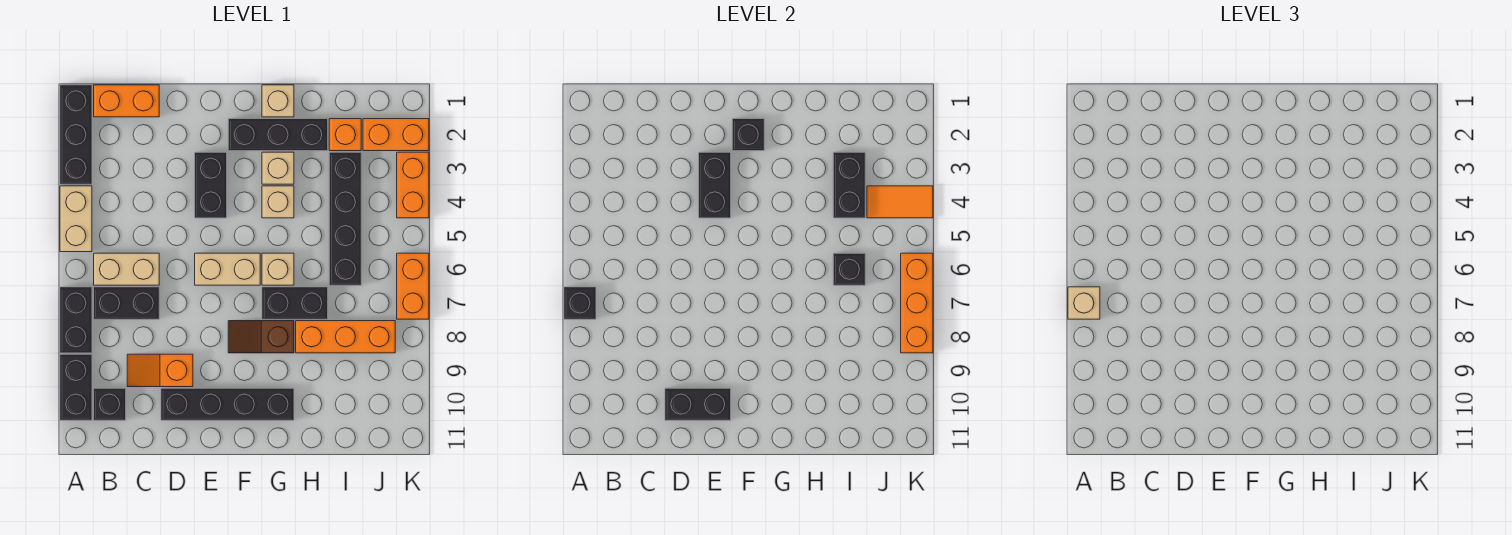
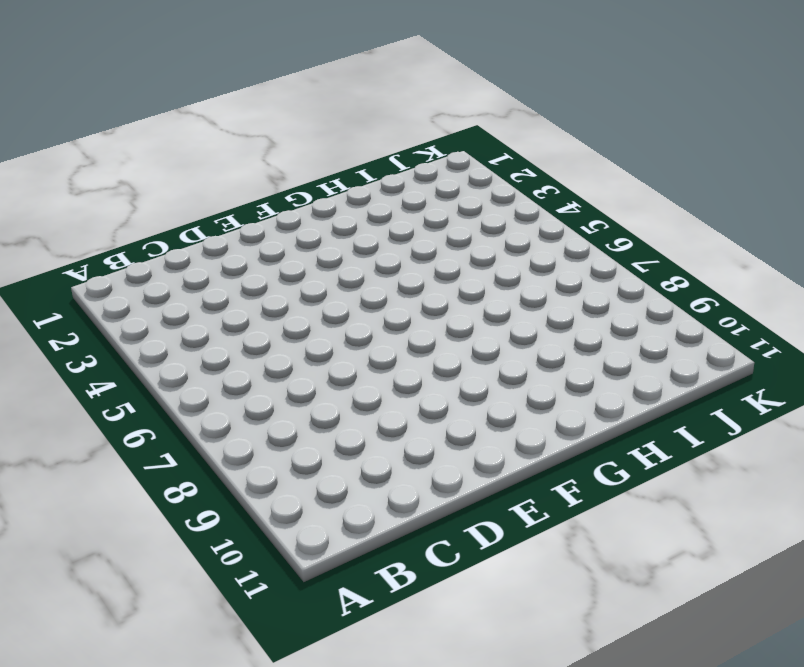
none -> black 1x3 brick [60,85,92,184]
none -> tan 1x2 brick [60,186,92,252]
none -> black 1x2 brick [60,287,92,353]
none -> black 1x2 brick [60,354,92,420]

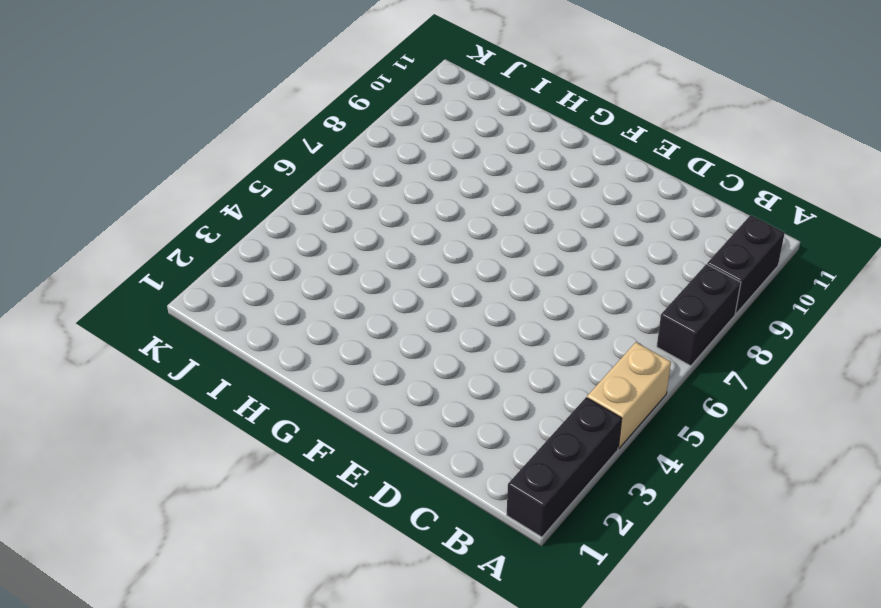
none -> orange 1x2 brick [94,85,159,117]
none -> tan 1x2 brick [94,253,159,285]
none -> black 1x2 brick [94,287,159,319]
none -> black 1x1 brick [94,388,126,420]

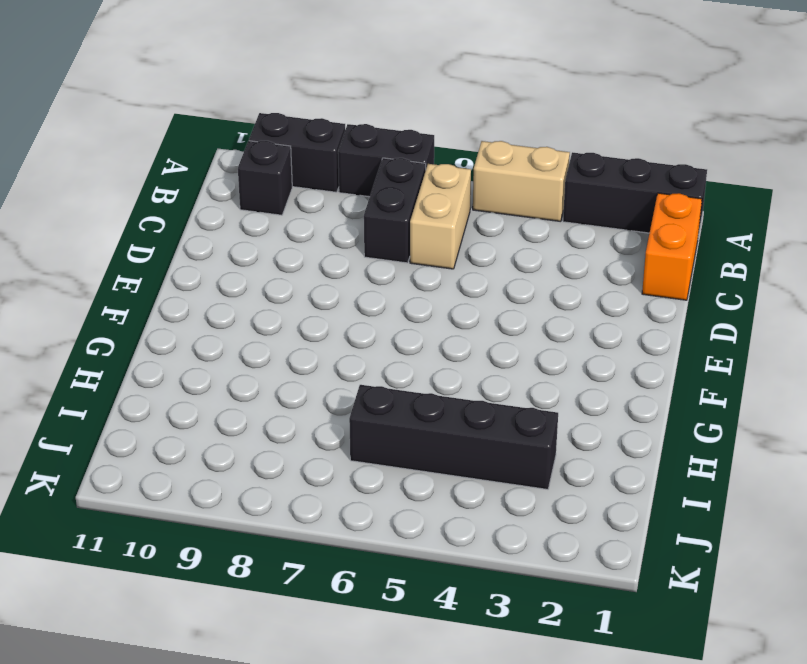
none -> orange 1x2 slope [127,354,193,387]
none -> black 1x4 brick [161,388,294,420]
none -> black 1x2 brick [195,152,227,218]
none -> tan 1x2 brick [195,253,260,285]

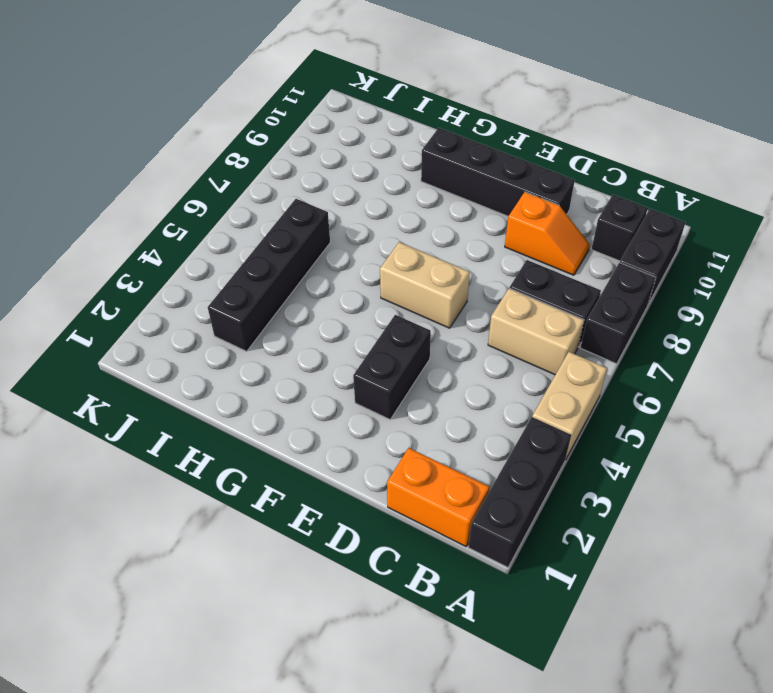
none -> black 1x3 brick [228,119,328,151]
none -> brown 1x2 slope [228,321,294,353]
none -> tan 1x1 brick [262,85,294,117]
none -> tan 1x1 brick [262,152,294,184]

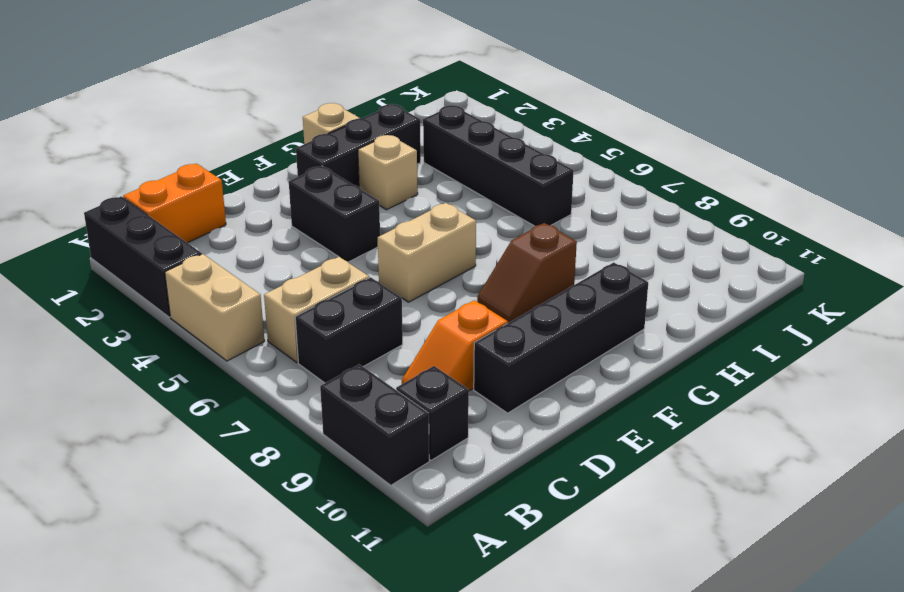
none -> black 1x2 brick [60,287,92,353]
none -> tan 1x1 brick [262,186,294,218]
none -> tan 1x1 brick [262,253,294,285]
none -> black 1x2 brick [262,287,328,319]

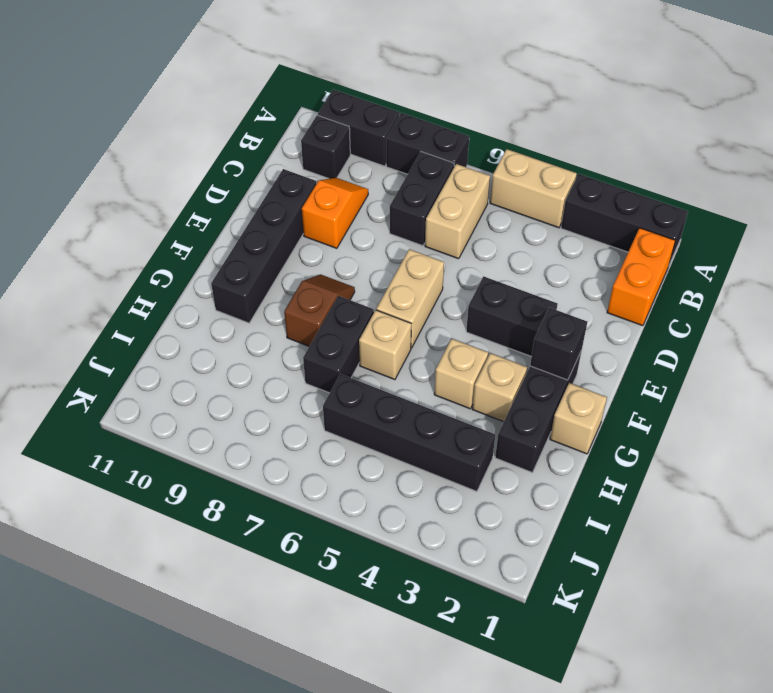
none -> orange 1x3 brick [296,321,395,353]
none -> orange 1x1 brick [329,119,361,151]
none -> orange 1x2 brick [363,119,429,151]
none -> orange 1x2 brick [397,152,429,218]

